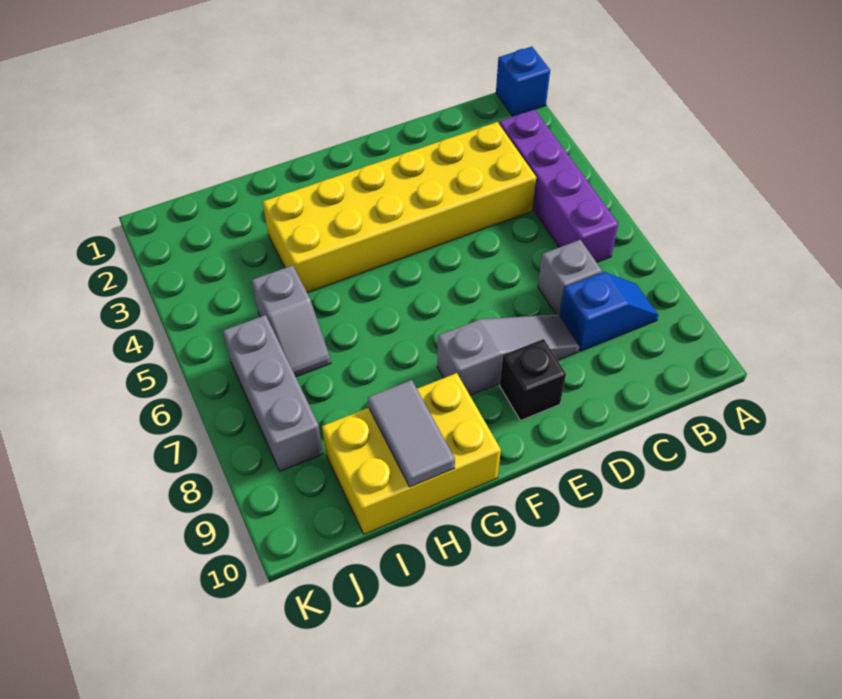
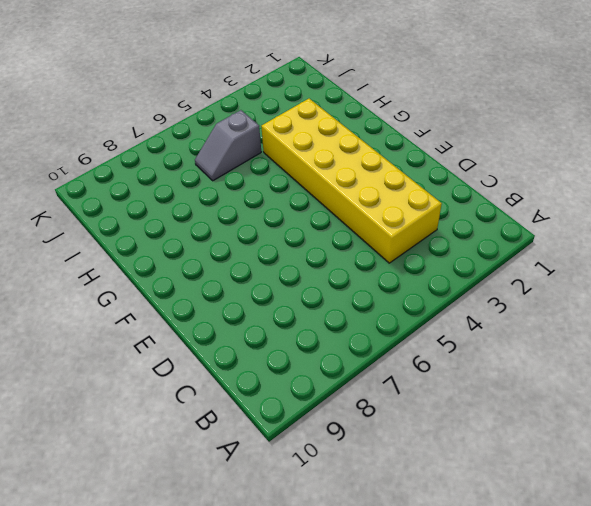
none -> blue 1x1 brick [496,47,550,116]
none -> purple 1x4 brick [499,109,618,262]

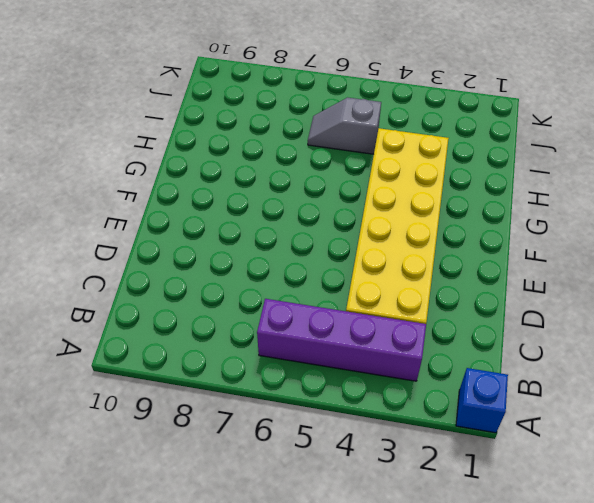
none -> blue 1x2 slope [560,272,659,351]
none -> grey 1x1 brick [538,240,602,316]

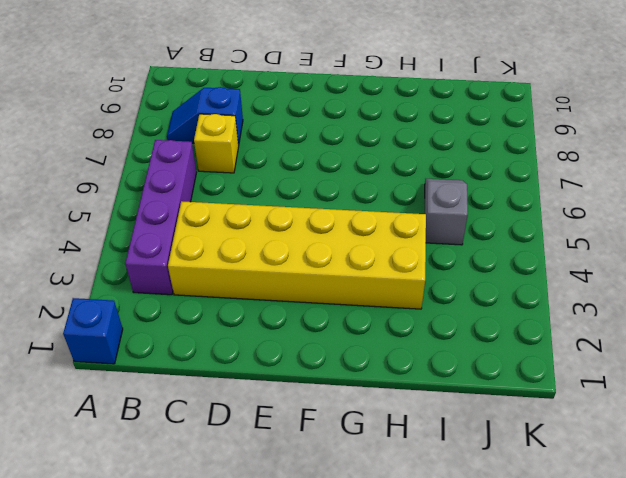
yellow 1x1 brick [194,114,239,173] -> grey 1x1 brick [538,240,602,316]
none -> grey 1x3 slope [437,314,579,395]
none -> black 1x1 brick [500,339,566,421]

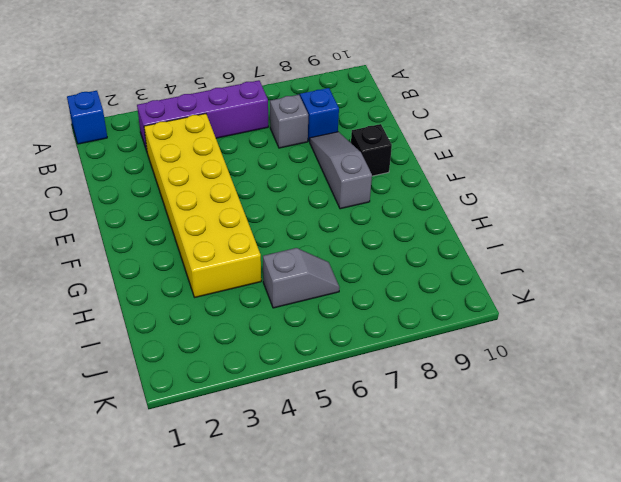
none -> yellow 2x3 brick [322,373,501,534]
none -> grey 1x3 brick [223,315,323,471]

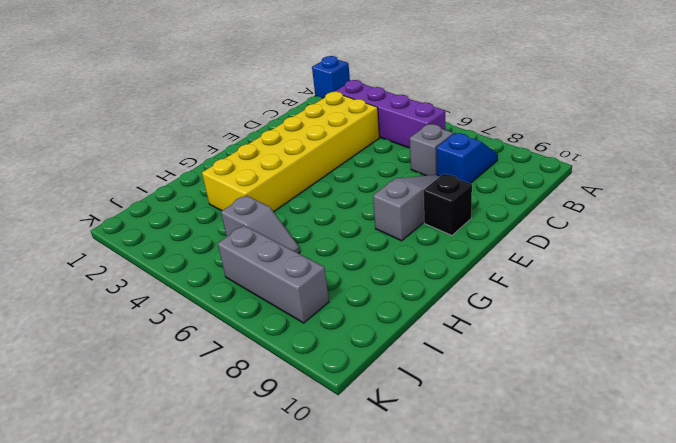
none -> yellow 2x3 brick [322,373,501,534]
none -> grey 1x2 tile [368,380,455,487]

